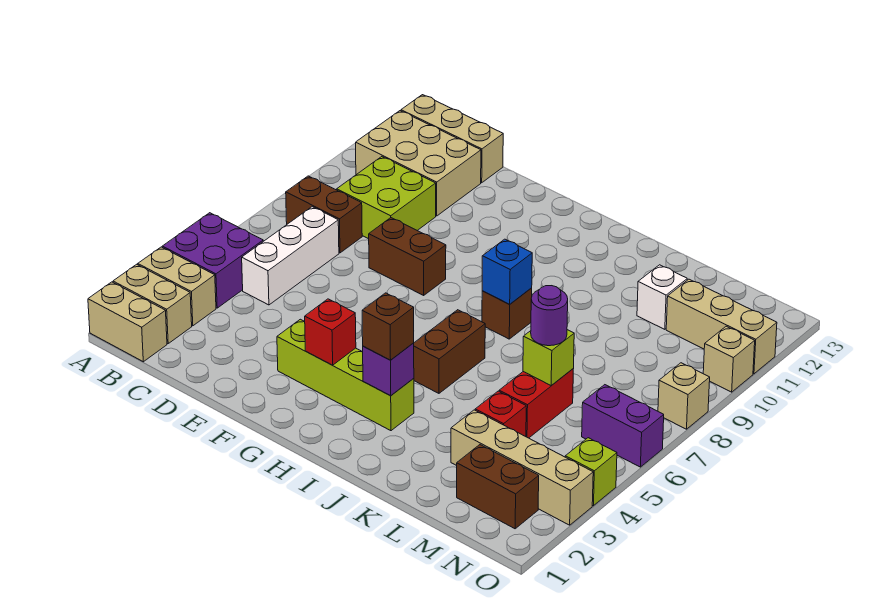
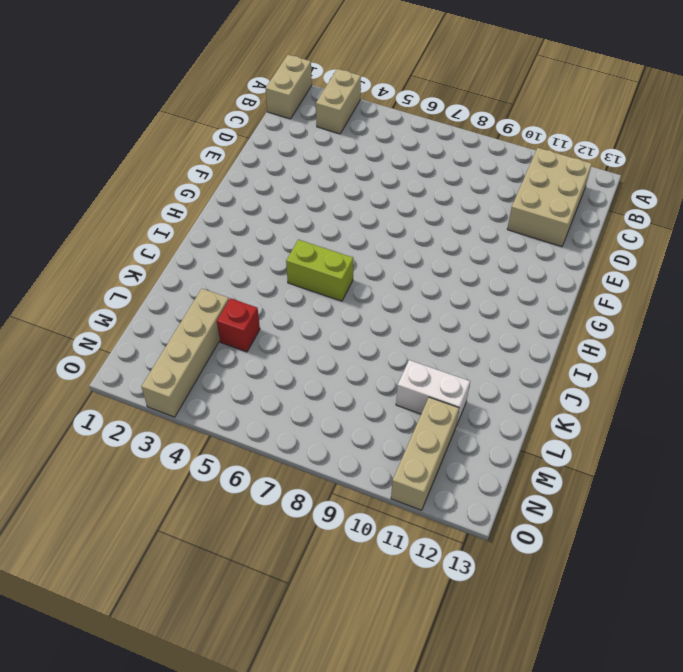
lime 1x2 brick [286,240,353,301] -> brown 1x2 brick [414,310,485,393]
white 1x2 brick [396,360,470,426] -> white 1x1 brick [637,265,687,329]
none -> tan 1x2 brick [113,264,192,343]
none -> purple 2x2 brick [162,213,263,308]
none -> brown 1x2 brick [286,176,362,253]

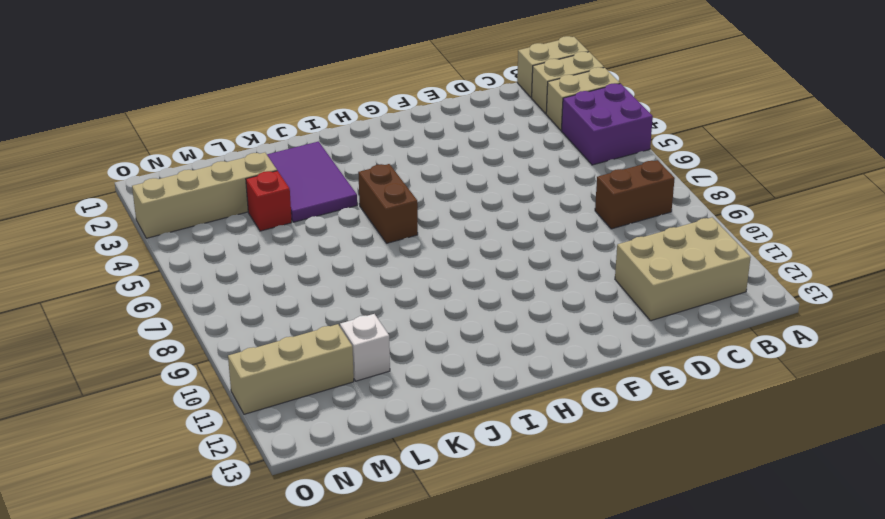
purple 2x3 tile [267,142,357,222] -> none
none -> tan 1x3 brick [401,95,503,183]
none -> white 1x3 brick [242,207,339,305]
none -> lime 2x2 brick [337,157,436,239]

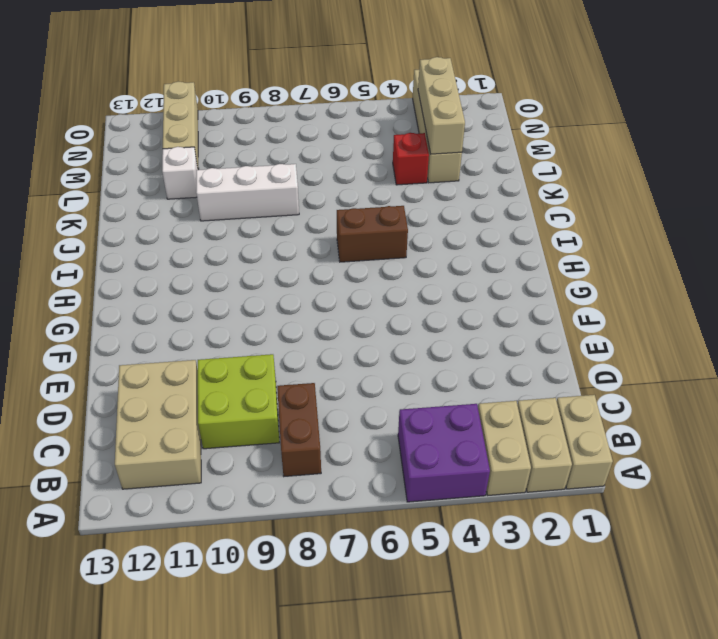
white 1x3 brick [196,164,299,221] -> white 1x3 brick moved to [242,207,339,305]
tan 1x3 brick [418,57,465,154] -> tan 1x3 brick moved to [401,95,503,183]
none -> brown 1x2 brick [369,218,446,295]
none -> lime 1x4 brick [277,319,414,431]
none -> brown 1x1 brick [482,288,532,339]

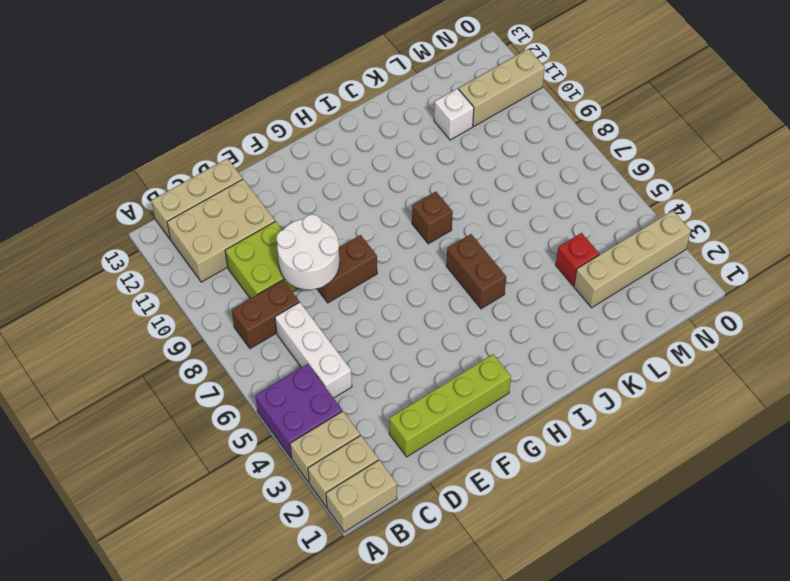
lime 1x4 brick [389,354,511,457] -> lime 1x4 brick moved to [277,319,414,431]
white 2x2 round brick [276,214,340,290] -> none
none -> red 1x2 brick [499,369,573,438]
none -> brown 1x2 brick [457,445,539,529]
none -> purple 1x2 brick [582,385,664,467]

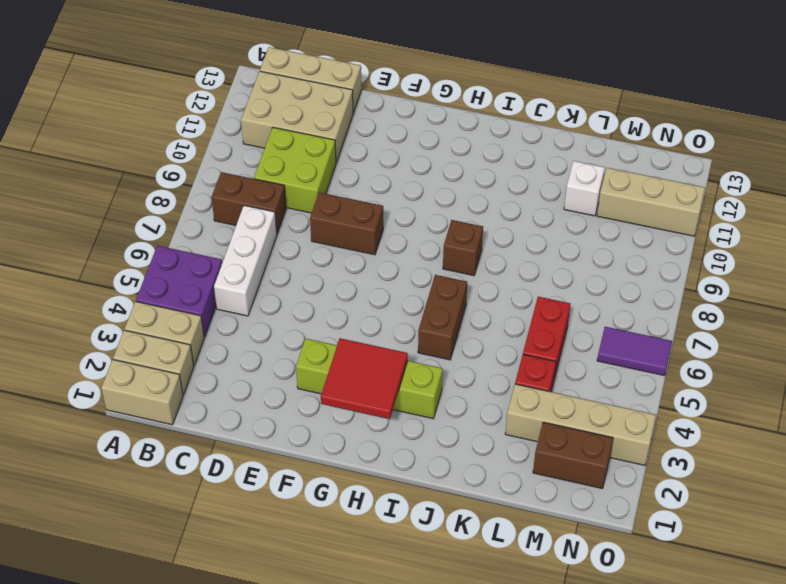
red 2x2 tile [321,338,408,419] -> red 1x1 brick [305,299,356,365]
purple 1x2 tile [597,327,672,376] -> purple 1x2 brick [582,385,664,467]
none -> lime 1x1 brick [565,438,617,506]
none -> tan 1x1 brick [658,363,710,429]
none -> tan 1x1 brick [703,326,755,392]

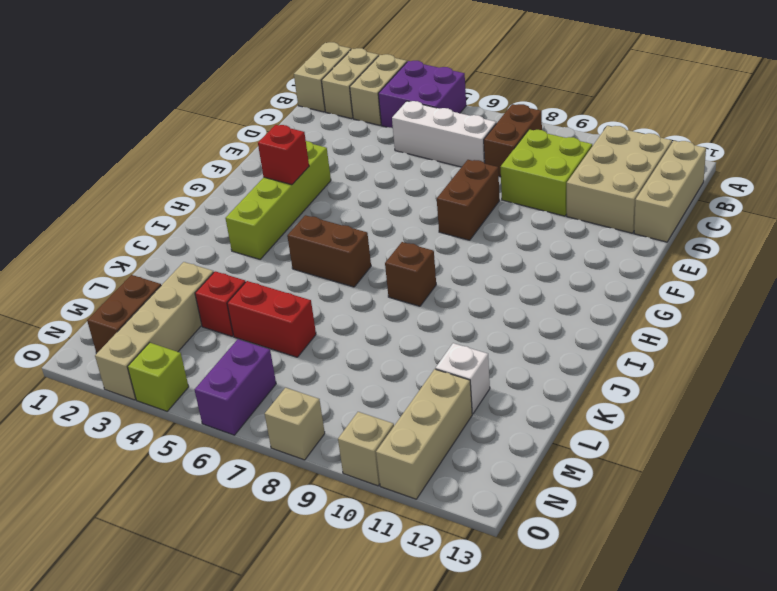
none -> purple 1x1 brick [363,343,414,395]
none -> blue 1x1 brick [482,239,532,304]
none -> lime 1x1 brick [523,330,574,386]

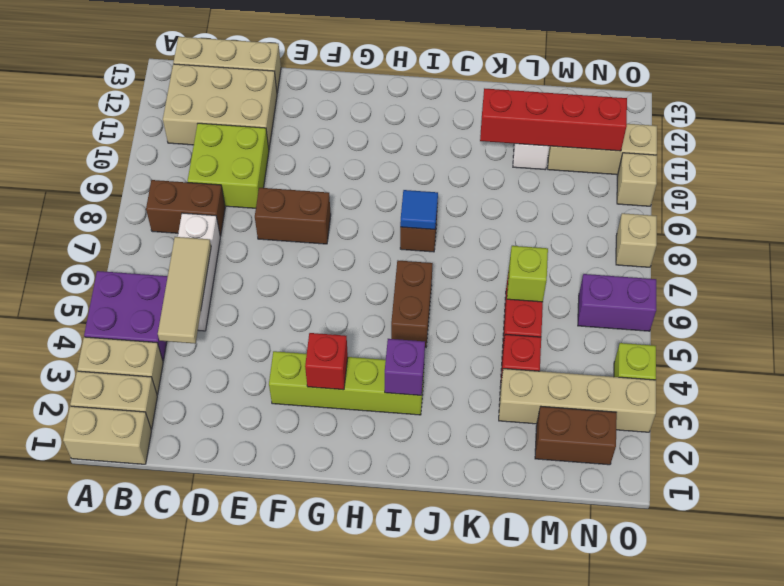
tan 1x3 tile [158,237,211,344] -> none
blue 1x1 tile [400,190,438,229] -> blue 1x1 brick [482,239,532,304]
red 1x4 brick [480,88,627,151] -> none
none -> brown 1x1 brick [362,293,414,360]
none -> purple 1x1 round brick [531,286,568,346]

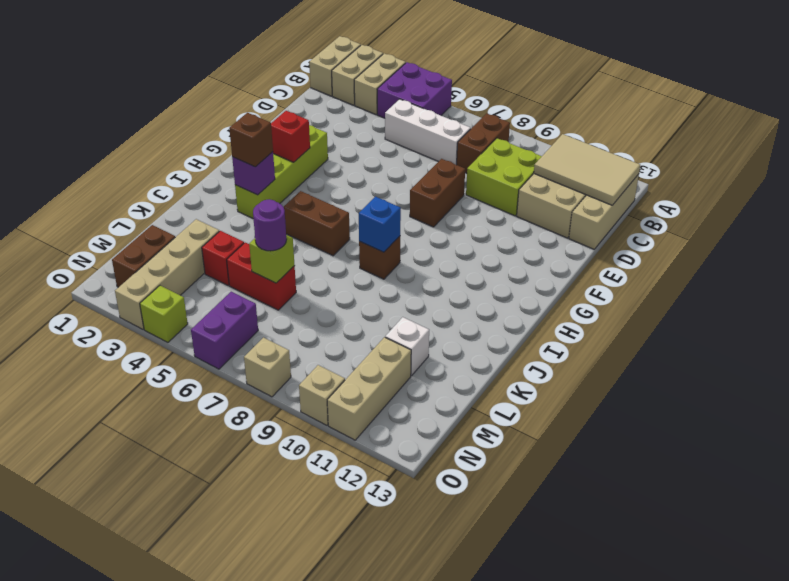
tan 2x3 tile [534,134,640,205] -> none

